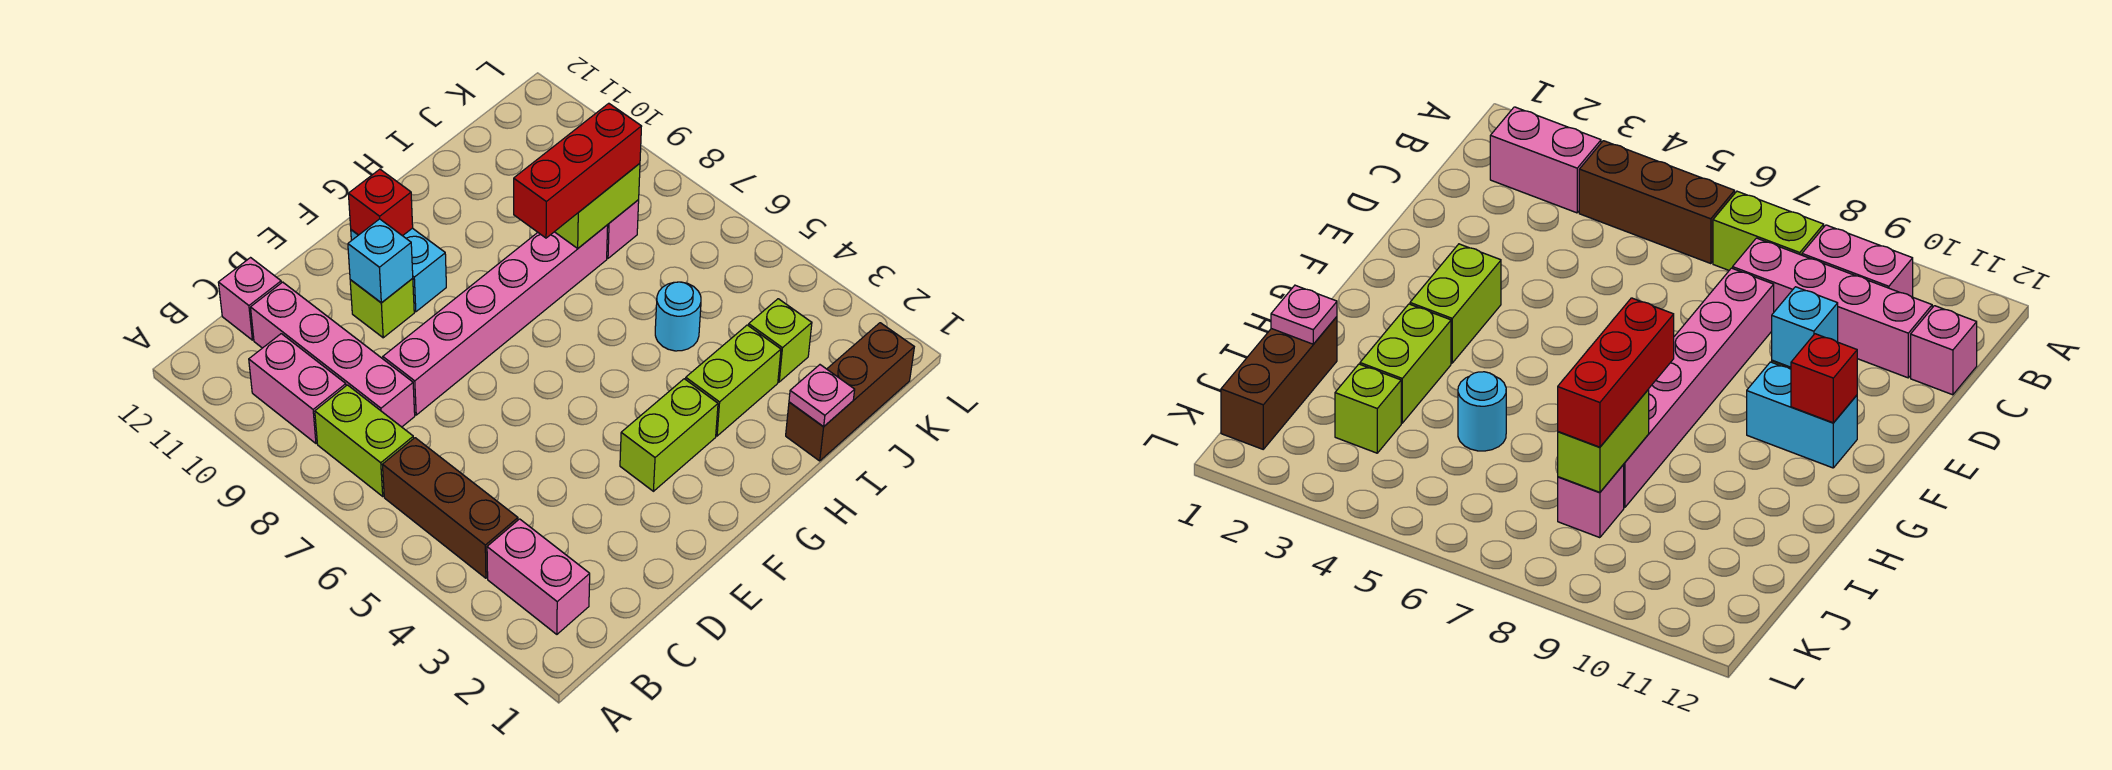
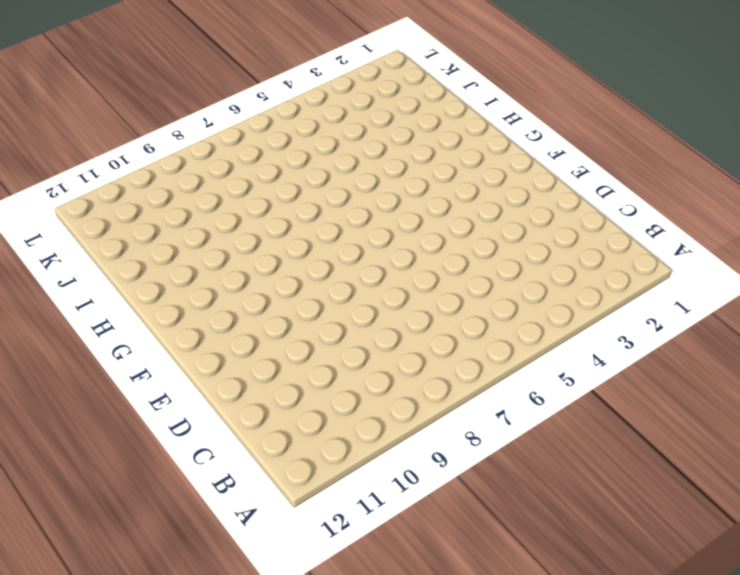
none -> pink 1x2 brick [487,519,590,634]
none -> brown 1x3 brick [382,438,518,578]
none -> lime 1x2 brick [315,385,413,496]

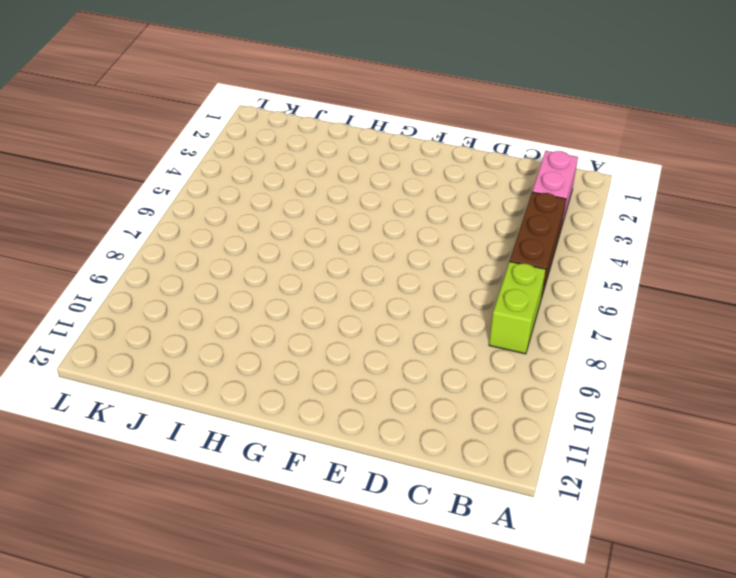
none -> pink 1x2 brick [249,334,346,443]
none -> pink 1x4 brick [251,282,415,427]
none -> pink 1x1 brick [218,258,281,340]

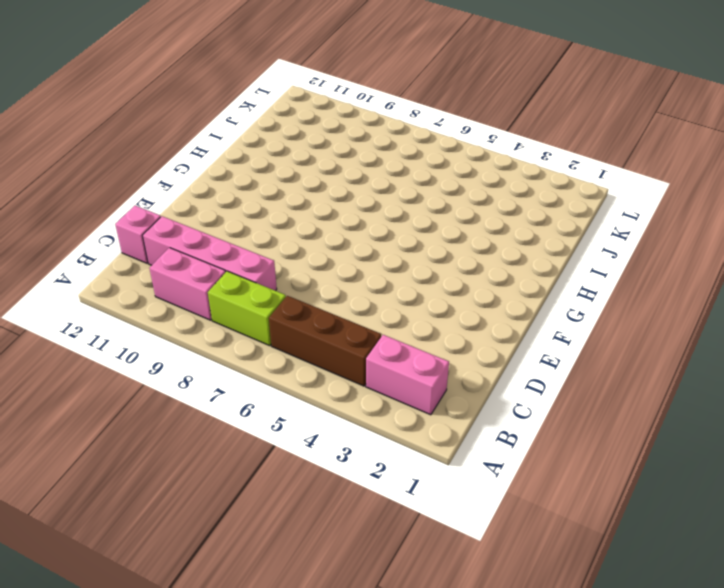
none -> pink 1x6 brick [383,225,608,415]
none -> lime 1x1 brick [350,279,414,338]
none -> lime 1x2 brick [620,379,718,491]

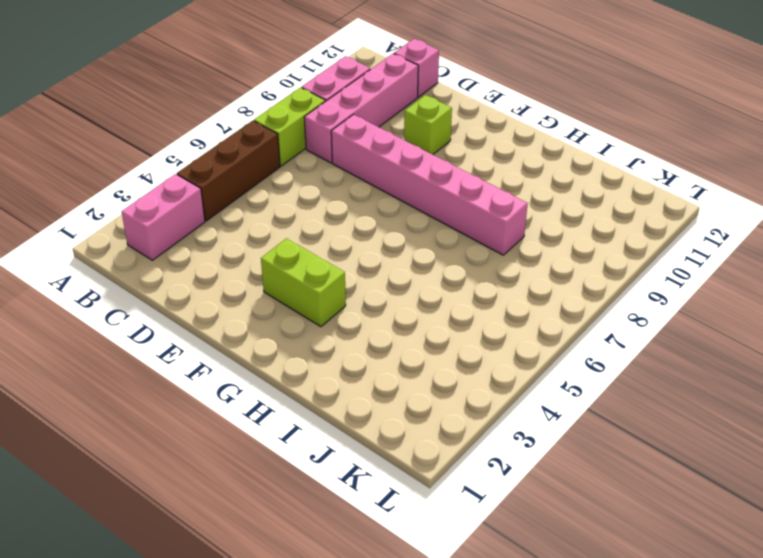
none -> cyan 1x2 brick [351,228,446,312]
none -> lime 1x2 brick [686,325,781,436]
none -> brown 1x3 brick [786,323,914,461]

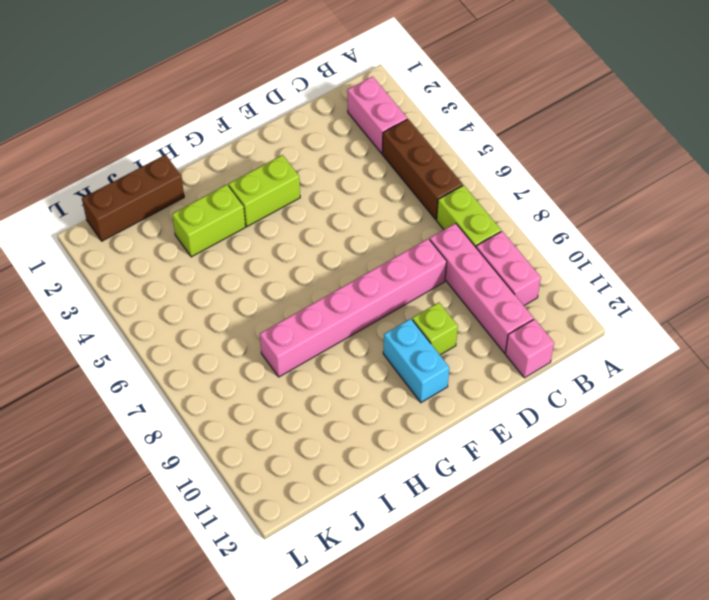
none -> cyan 1x1 round brick [655,282,701,351]
none -> lime 1x1 brick [749,299,812,382]
none -> pink 1x1 brick [607,200,639,258]

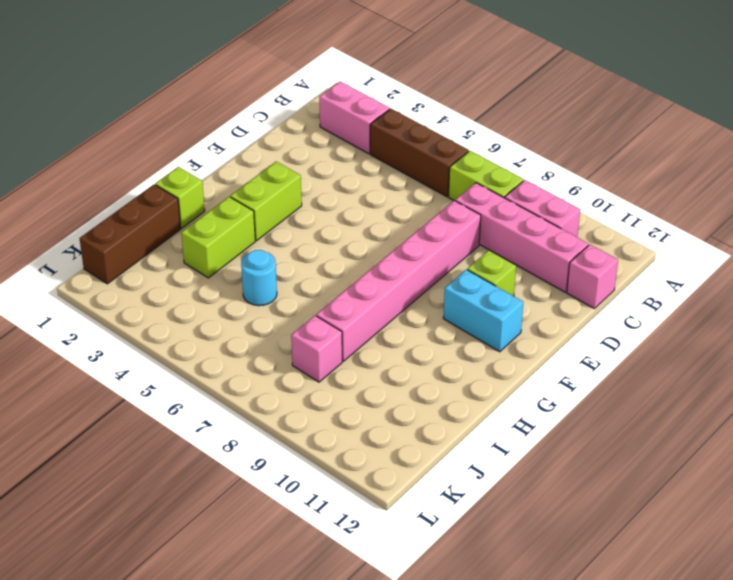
lime 1x1 brick [155,167,205,228] -> lime 1x1 brick moved to [749,299,812,382]
none -> cyan 1x1 brick [348,219,413,303]
none -> red 1x1 brick [348,169,413,236]
none -> pink 1x1 plate [789,365,855,426]

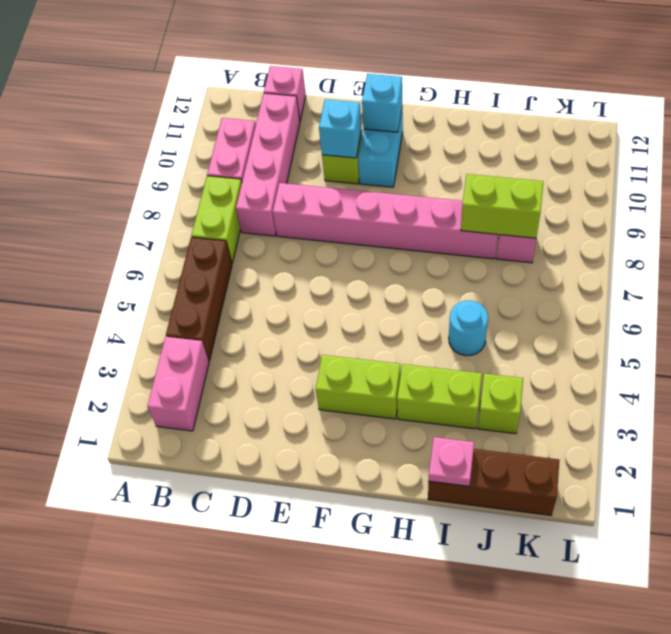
cyan 1x1 brick [362,74,402,132] -> red 1x1 brick [348,169,413,236]
none -> red 1x3 brick [514,103,642,238]

